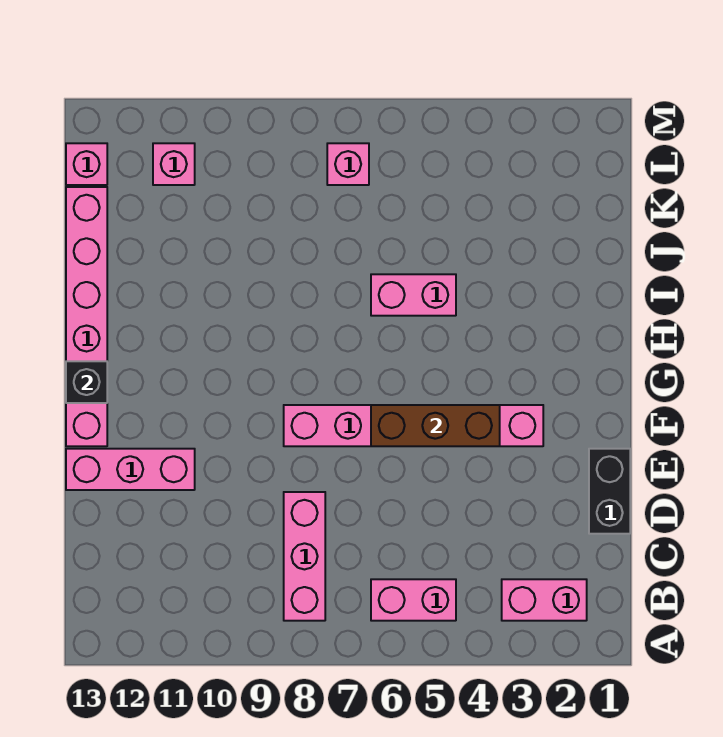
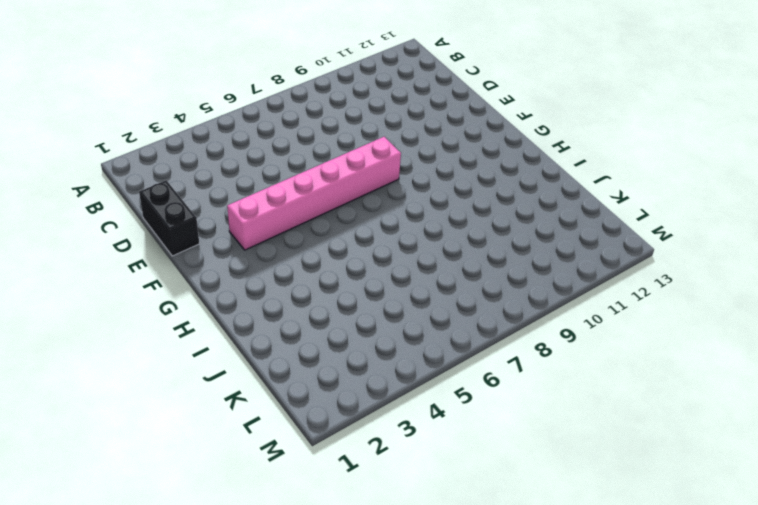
none -> pink 1x2 brick [502,579,587,621]
none -> pink 1x2 brick [371,579,456,621]
none -> pink 1x3 brick [284,492,325,621]

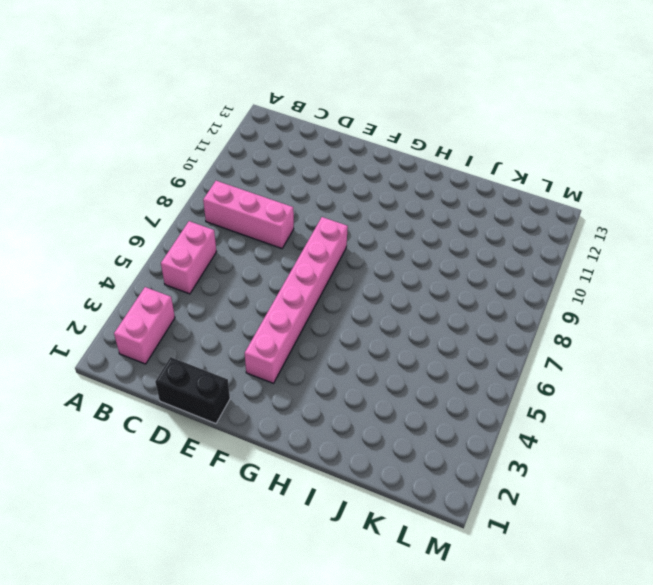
none -> pink 1x3 brick [66,449,195,490]
none -> pink 1x6 brick [66,187,107,446]
none -> pink 1x2 brick [371,274,456,316]

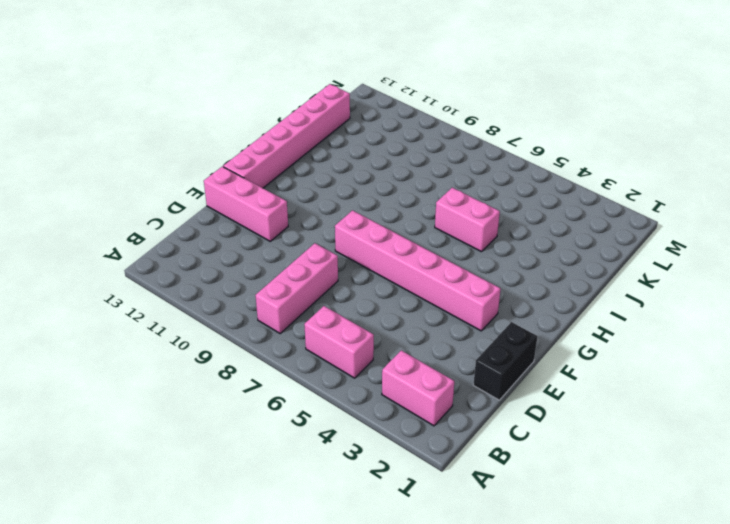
none -> pink 1x1 brick [327,143,369,185]
none -> pink 1x1 brick [153,143,195,185]
none -> pink 1x1 brick [66,143,107,185]

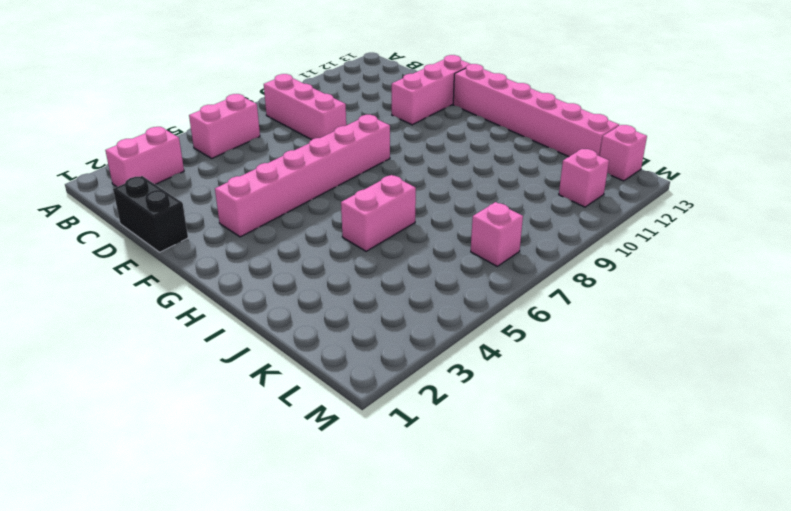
none -> brown 1x3 brick [371,405,500,446]
none -> black 1x1 brick [66,361,107,403]

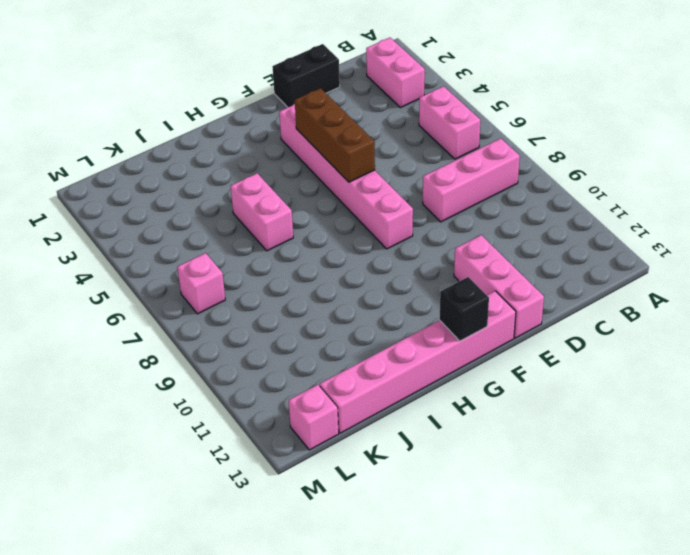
none -> pink 1x1 brick [153,143,195,185]

